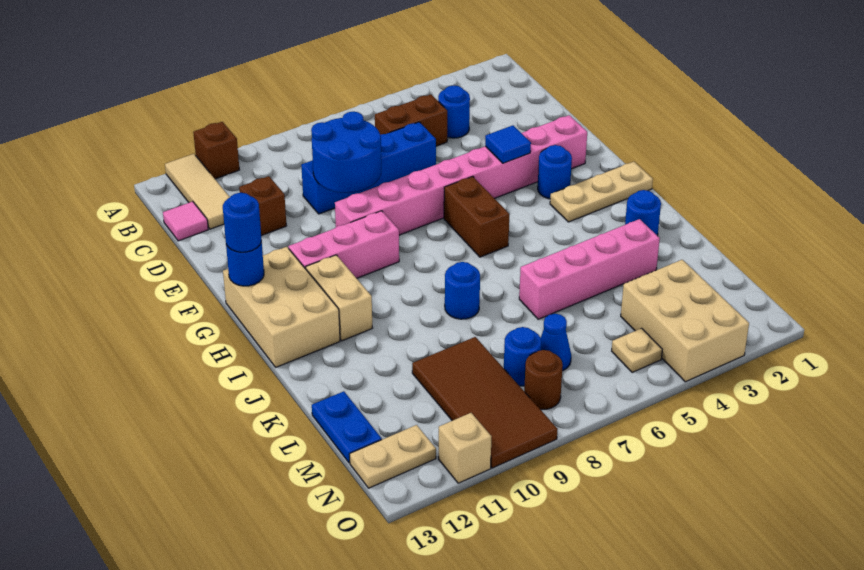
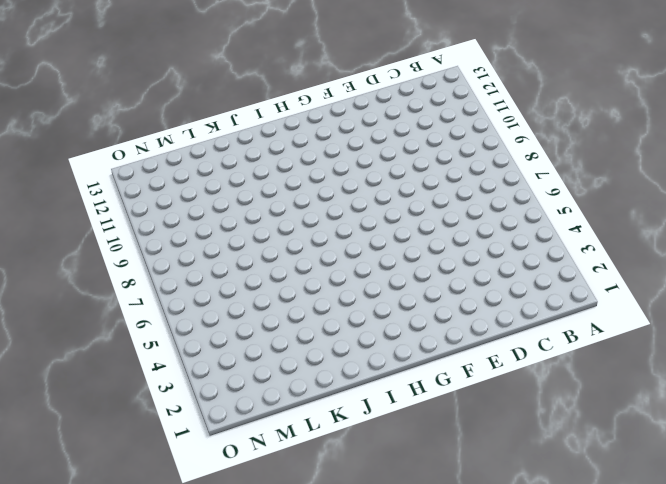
none -> brown 1x1 brick [193,122,239,179]
none -> tan 1x3 tile [165,154,230,229]
none -> blue 1x1 round brick [438,86,470,138]
none -> brown 1x2 brick [375,94,447,146]

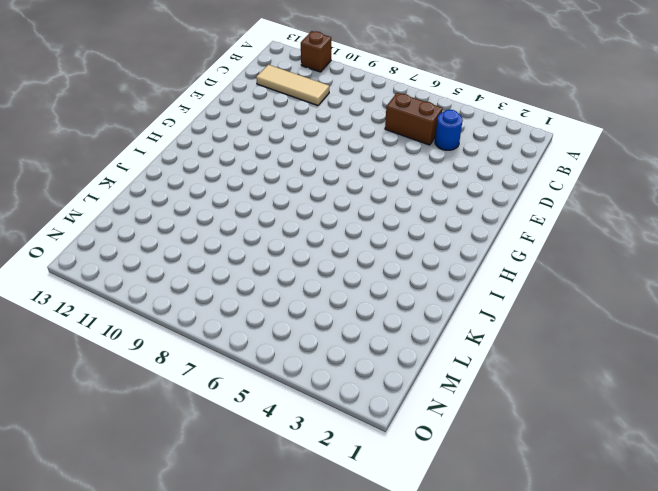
tan 1x3 tile [256,65,329,106] -> tan 1x3 tile turned to [165,154,230,229]
none -> pink 1x1 tile [163,201,208,241]
none -> blue 1x4 brick [301,122,436,214]
none -> brown 1x1 brick [239,176,286,236]
none -> pink 1x8 brick [335,115,587,235]

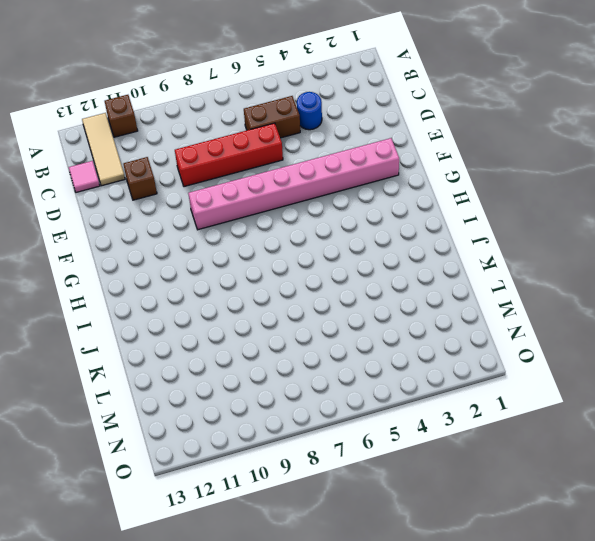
red 1x4 brick [175,123,283,187] -> blue 1x4 brick [301,122,436,214]
none -> blue 1x1 round brick [538,145,572,199]
none -> brown 1x2 brick [444,176,509,257]
none -> pink 1x3 brick [288,211,399,278]
none -> tan 2x3 brick [223,247,340,367]

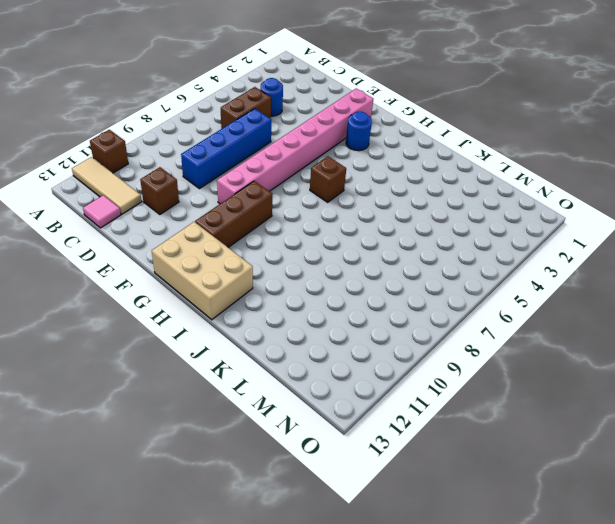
brown 1x3 brick [195,181,272,247] -> pink 1x3 brick [288,211,399,278]
brown 1x1 brick [310,156,346,202] -> brown 1x2 brick [444,176,509,257]
none -> tan 1x3 plate [550,162,653,222]
none -> tan 1x2 brick [306,255,372,341]
none -> blue 1x1 round brick [625,190,661,236]
none -> blue 1x1 round brick [445,262,480,319]

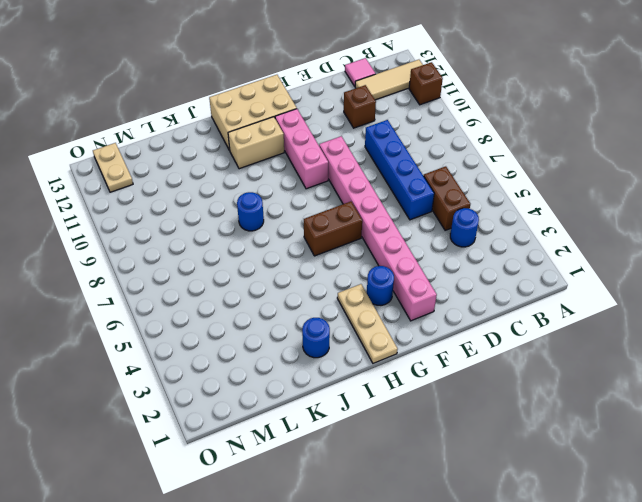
none -> pink 1x4 brick [519,219,660,319]
none -> brown 2x4 tile [412,337,558,468]
none -> blue 1x2 plate [312,391,382,463]
none -> tan 2x3 brick [621,260,749,382]

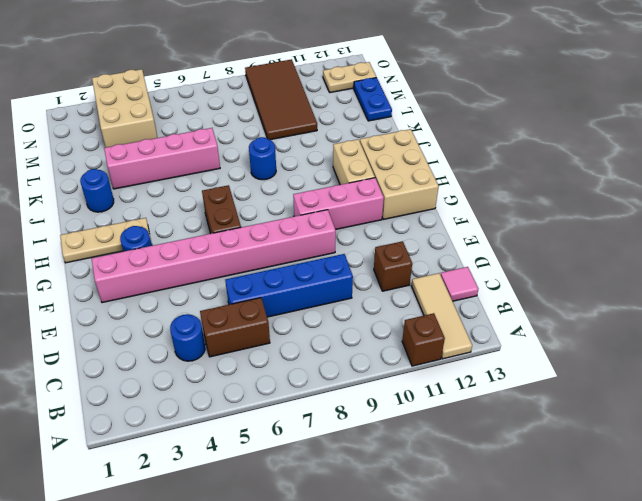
none -> blue 1x1 cone [541,314,571,371]
none -> blue 1x1 round brick [504,327,541,386]
none -> tan 1x1 plate [612,328,662,373]
none -> brown 1x1 round brick [524,350,563,409]

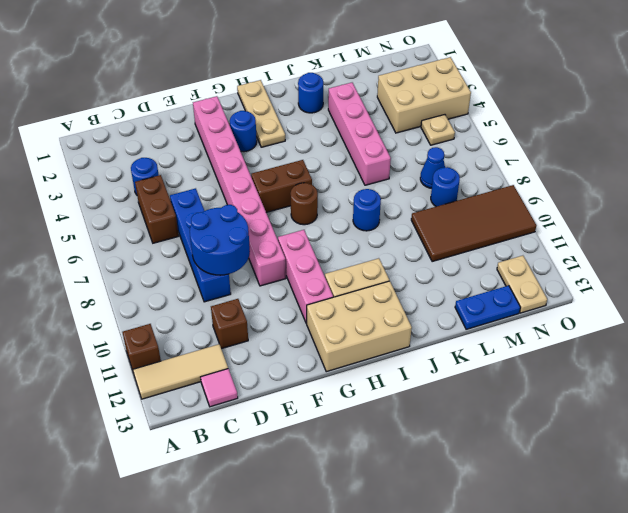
brown 1x1 round brick [290,183,318,225] -> brown 1x1 round brick moved to [524,350,563,409]
none -> tan 1x1 brick [438,413,492,483]
none -> blue 1x1 tile [485,125,531,163]
none -> blue 1x1 round brick [226,239,264,286]
none -> blue 1x1 round brick [223,193,261,252]

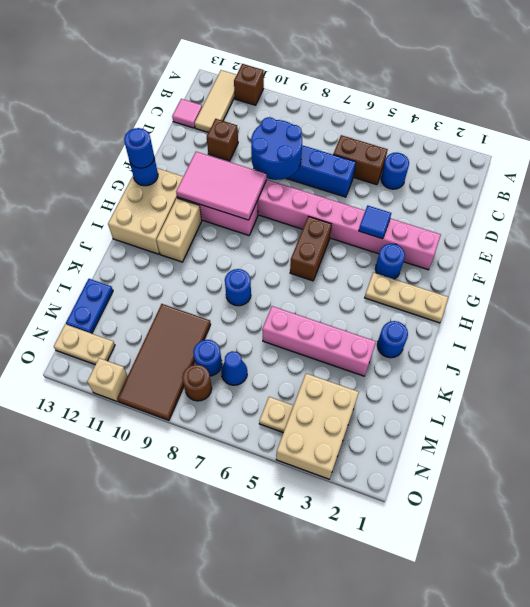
pink 2x3 tile [176,152,267,220] -> none

